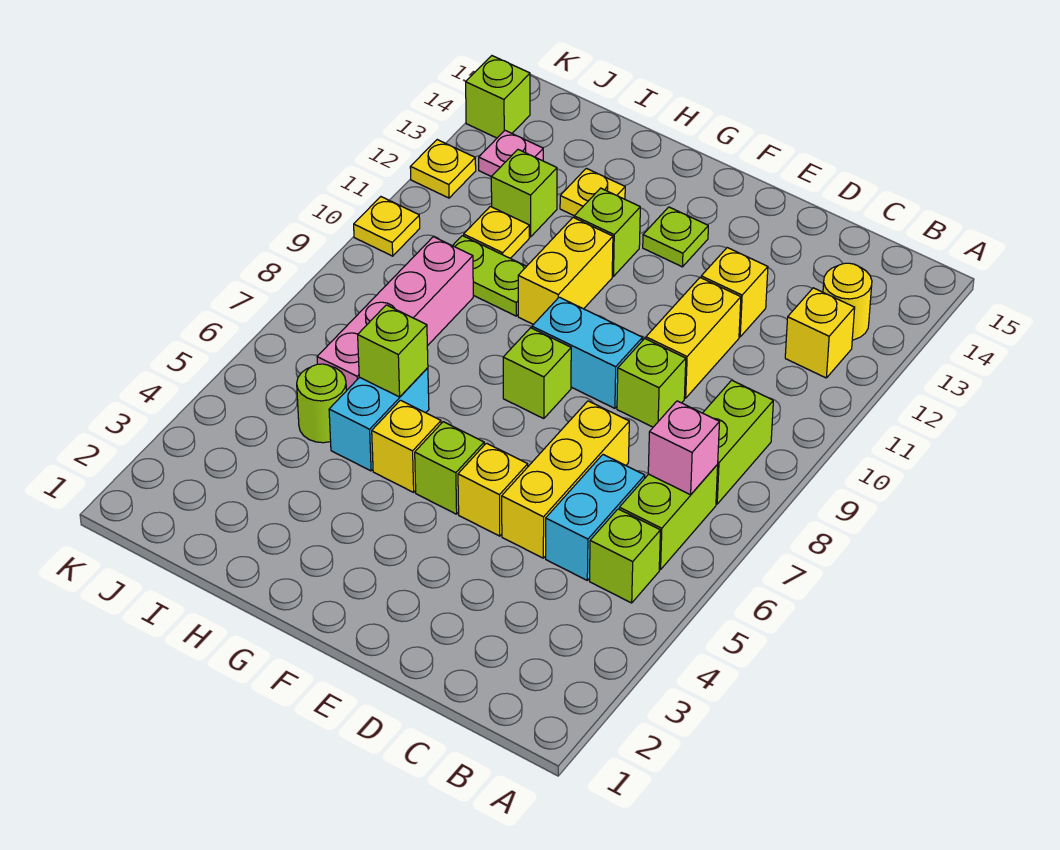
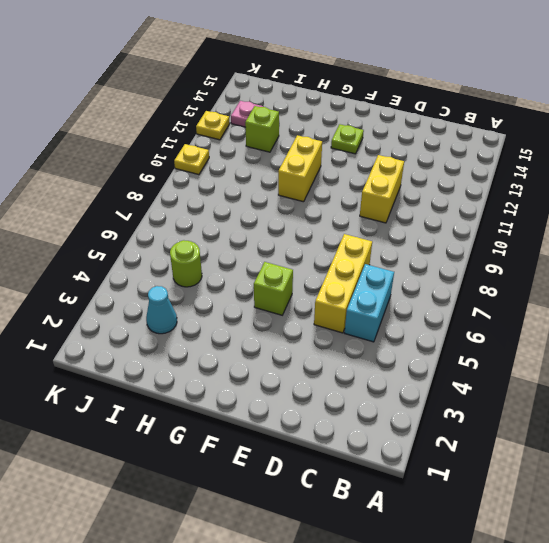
cyan 1x1 cone [146,286,177,334] -> none
none -> lime 1x1 brick [590,509,660,603]
none -> lime 1x2 brick [619,465,718,570]
none -> lime 1x2 brick [703,380,773,504]
none -> yellow 1x1 brick [785,288,855,378]

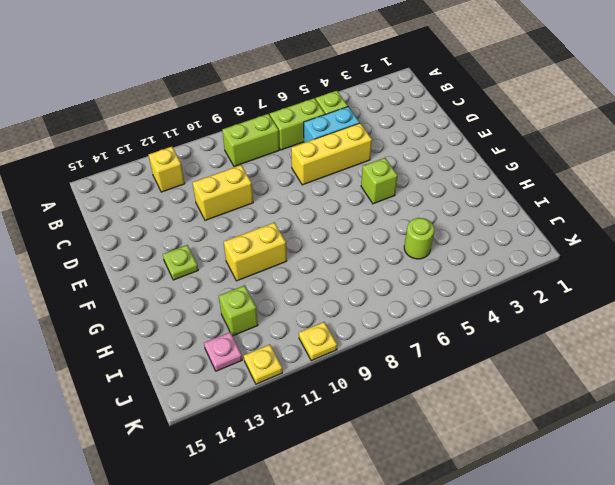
none -> yellow 1x1 round brick [823,263,872,340]
none -> lime 1x1 brick [617,338,686,427]
none -> yellow 1x1 brick [701,248,768,337]
none -> yellow 1x1 brick [458,443,528,536]

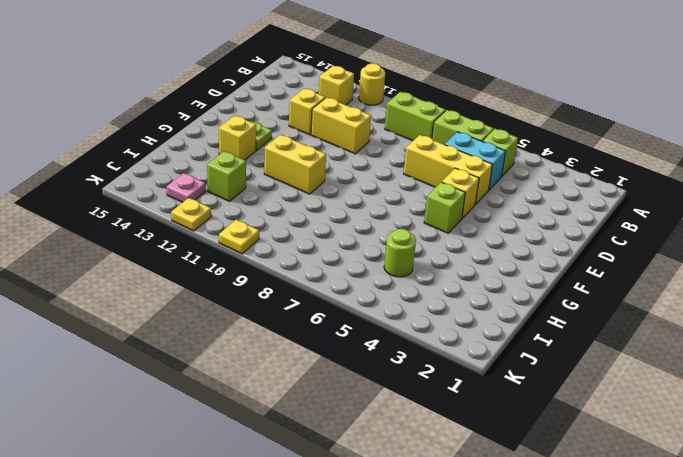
yellow 1x1 round brick [359,64,385,105] -> yellow 1x1 round brick moved to [823,263,872,340]
yellow 1x1 brick [219,116,256,160] -> yellow 1x1 brick moved to [372,400,441,492]
none -> lime 1x1 brick [617,338,686,427]
none -> cyan 1x2 brick [532,297,643,408]
none -> lime 1x1 brick [503,328,571,419]
none -> lime 1x1 brick [574,188,640,276]

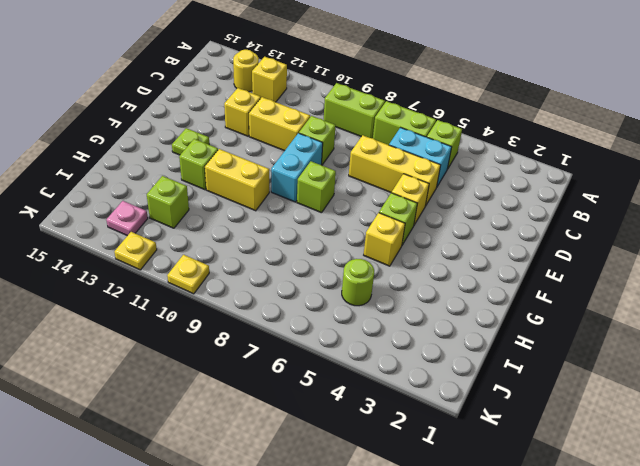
none -> cyan 1x2 brick [329,368,429,471]
none -> lime 1x2 plate [453,236,527,316]
none -> yellow 1x1 plate [560,168,625,216]
none -> pink 1x4 brick [317,237,473,391]

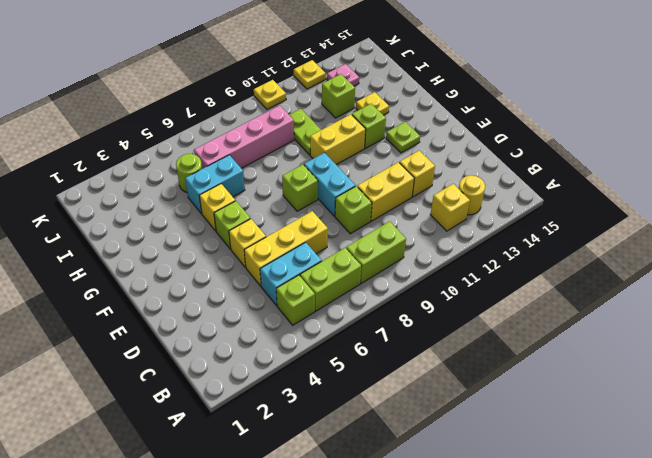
none -> yellow 1x1 plate [464,206,529,258]
none -> lime 1x1 brick [466,56,530,138]
none -> pink 1x1 brick [648,401,719,495]
none -> lime 1x1 brick [358,305,428,397]

